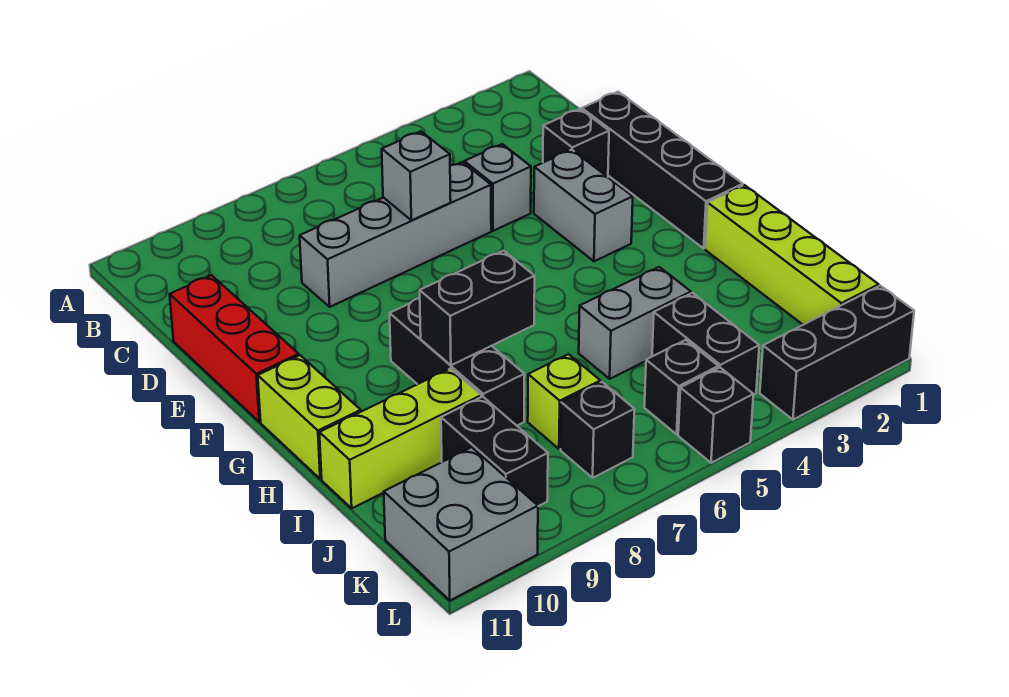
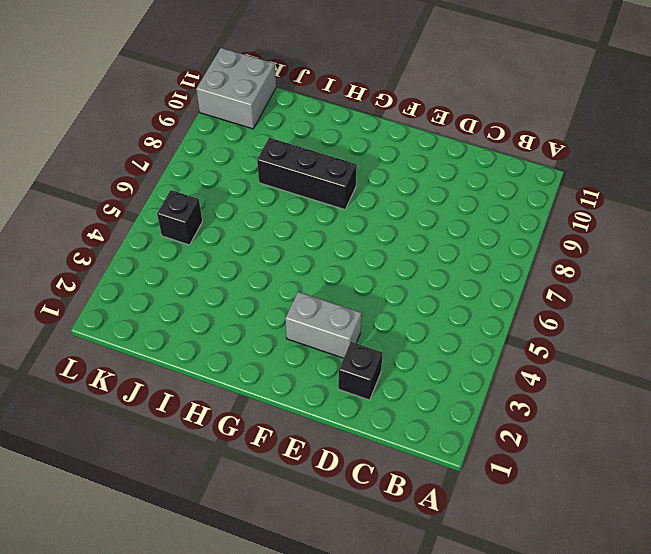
none -> black 1x4 brick [582,92,743,248]
none -> grey 1x1 brick [464,144,531,231]
none -> grey 1x4 brick [300,162,491,307]

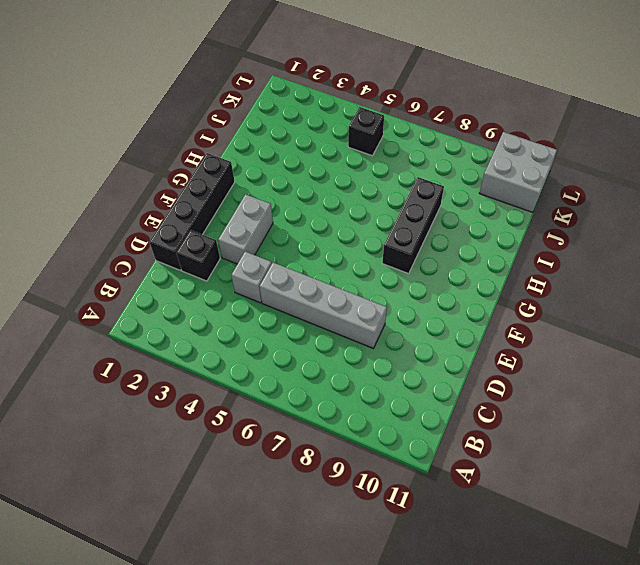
none -> red 1x3 brick [170,275,299,422]
none -> lime 1x2 brick [258,355,361,479]
none -> lime 1x4 brick [705,185,879,325]

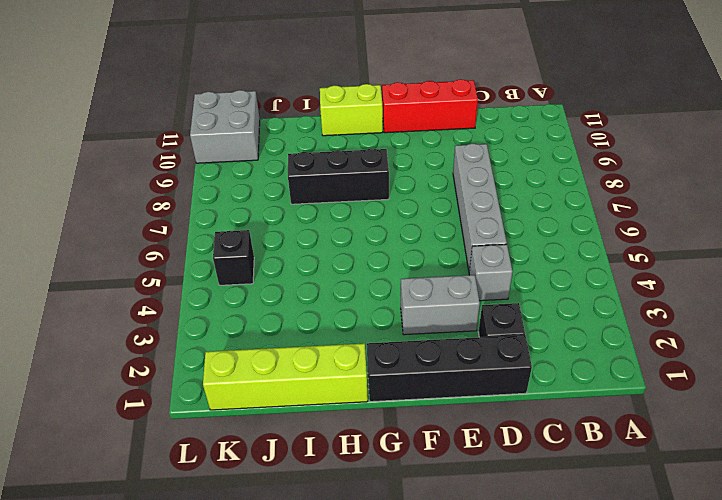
none -> grey 1x2 brick [579,267,691,379]
none -> lime 1x3 brick [319,368,481,508]
none -> black 1x2 brick [652,293,759,395]

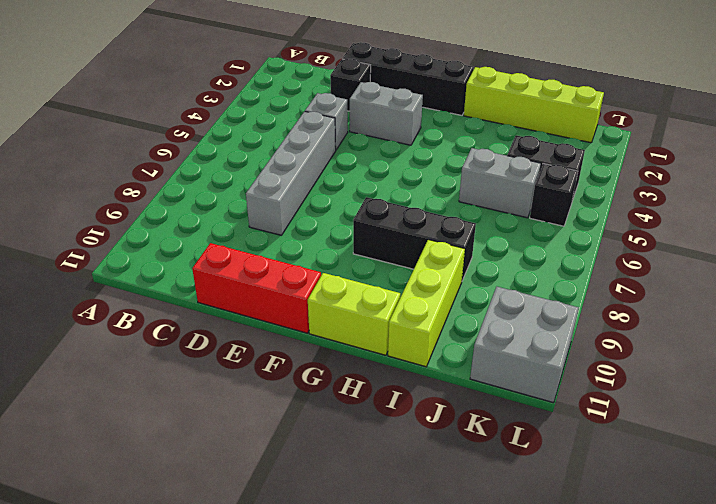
grey 1x2 brick [459,148,541,218] -> grey 1x2 brick turned to [579,267,691,379]
none -> lime 1x1 brick [528,354,600,449]
none -> black 1x2 brick [441,397,548,506]
none -> black 1x1 brick [561,382,634,478]

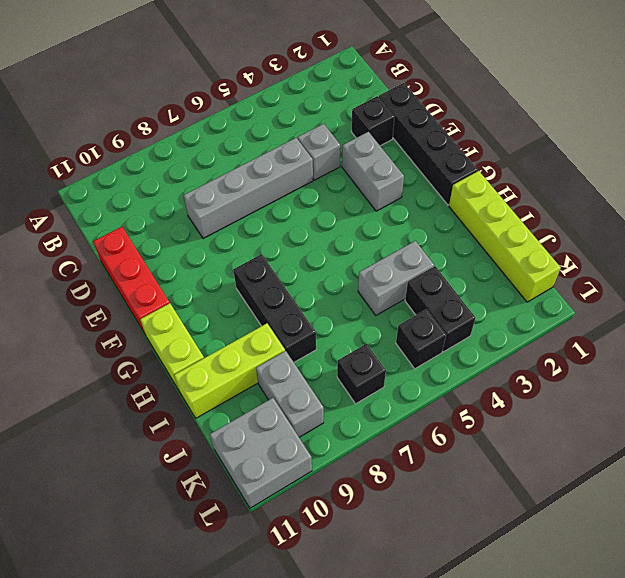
grey 1x2 brick [256,351,324,437] -> black 1x2 brick [441,397,548,506]
none -> lime 1x1 brick [528,354,600,449]
none -> black 1x3 brick [760,286,914,420]
none -> black 1x1 brick [678,368,753,463]

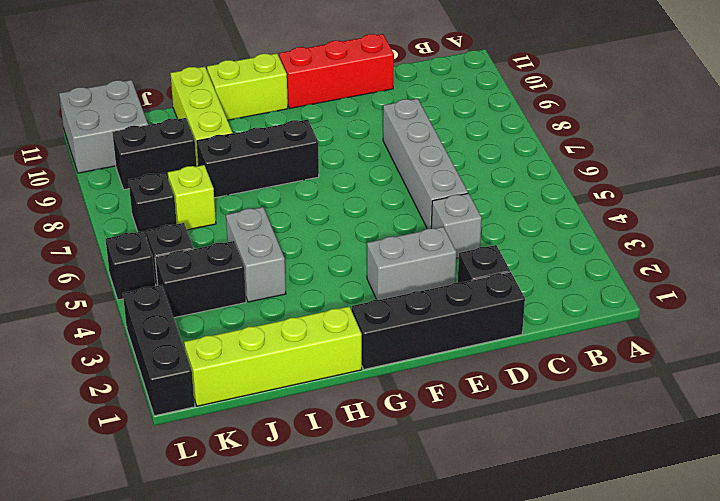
none -> grey 1x1 brick [382,131,451,220]
none -> black 1x2 brick [420,251,535,365]

